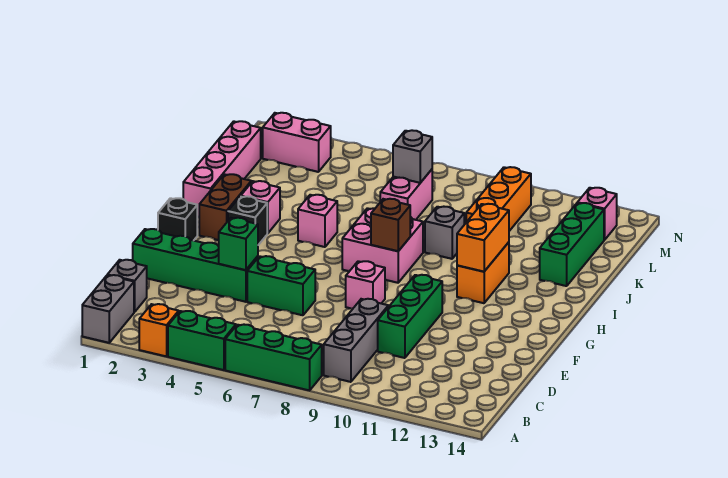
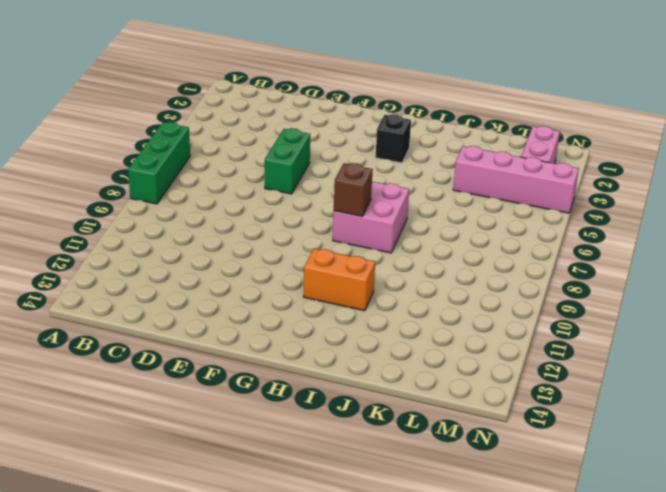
pink 1x4 brick [453,146,579,213] -> pink 1x4 brick moved to [183,121,261,217]
none -> grey 1x2 brick [82,275,134,343]
none -> orange 1x1 brick [139,304,179,356]
none -> green 1x2 brick [168,311,236,370]

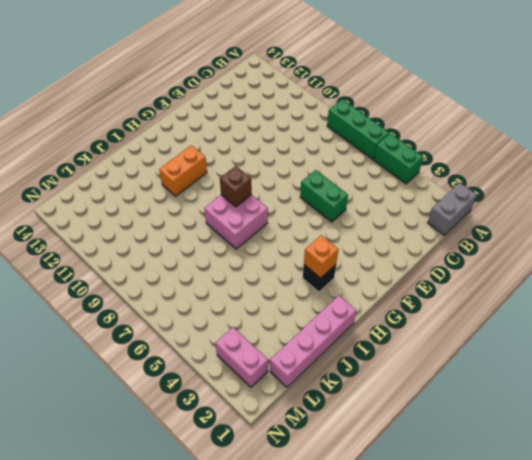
orange 1x1 brick [304,235,339,278] -> orange 1x1 brick moved to [139,304,179,356]
none -> grey 1x3 brick [324,299,388,382]
none -> grey 1x1 brick [107,260,147,312]
none -> green 1x3 brick [378,275,442,358]

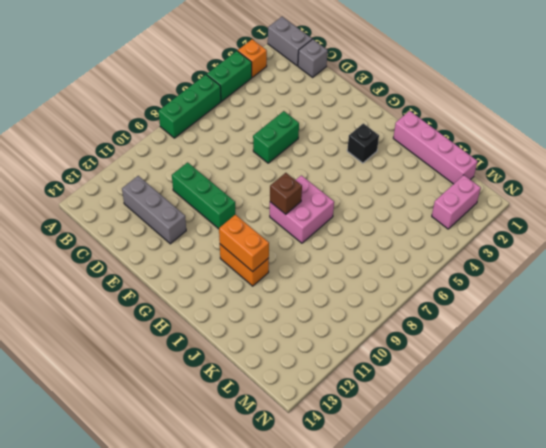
grey 1x3 brick [122,176,186,244] -> grey 1x3 brick moved to [324,299,388,382]
none -> green 1x4 brick [133,229,258,302]
none -> pink 1x1 brick [346,261,385,308]
none -> black 1x1 brick [158,198,197,241]

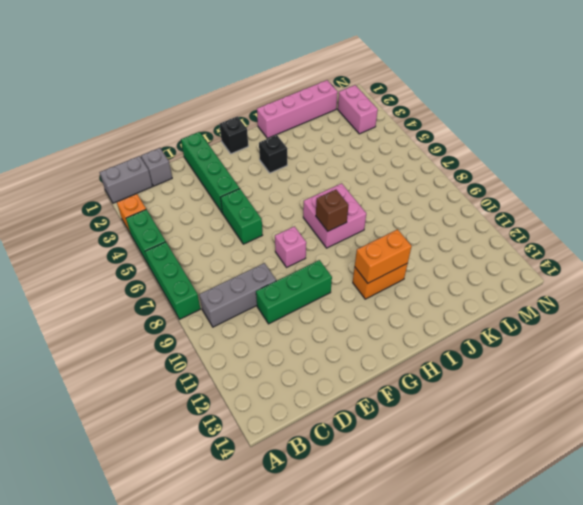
none -> brown 1x2 brick [199,174,251,240]
none -> pink 1x1 brick [241,181,280,233]
none -> pink 1x1 brick [298,195,337,247]

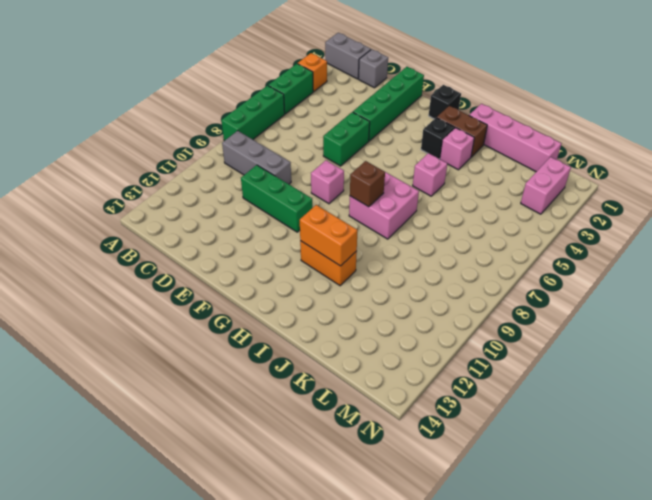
none -> grey 1x1 brick [425,207,464,259]
none -> green 1x3 brick [540,203,604,286]
none -> pink 1x2 brick [380,170,432,220]

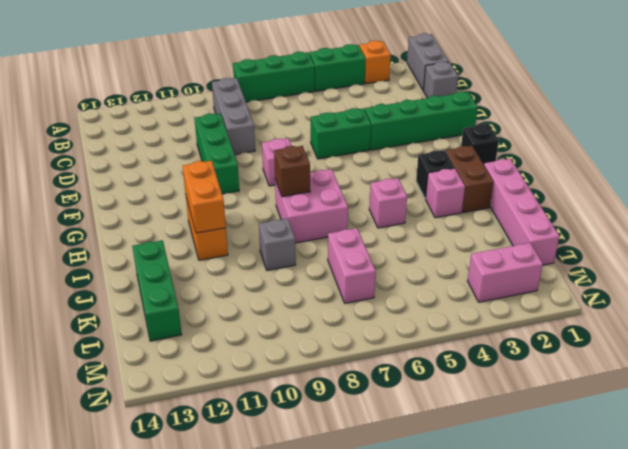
none -> orange 1x3 brick [466,167,531,231]
none -> pink 1x1 brick [577,188,617,240]
none -> green 1x1 brick [219,218,258,270]

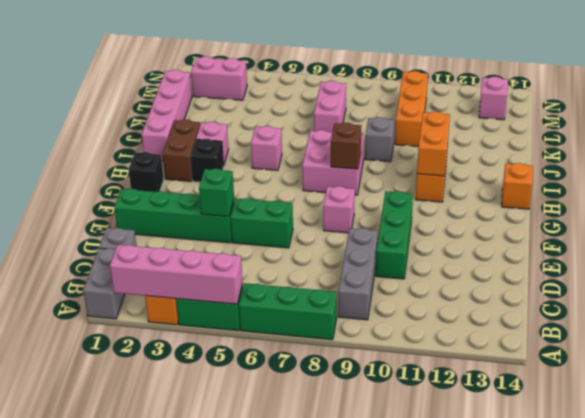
pink 1x4 brick [110,245,243,304] -> none
orange 1x1 brick [502,163,533,209] -> none
none -> green 1x3 brick [540,203,604,286]
none -> grey 1x1 brick [393,130,432,183]

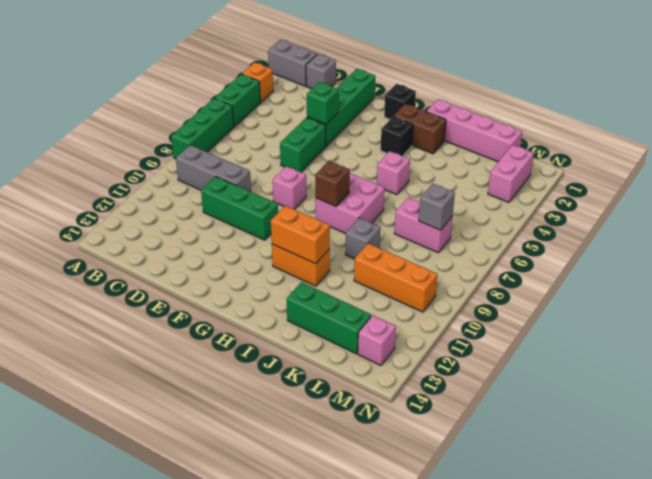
none -> pink 1x1 brick [241,181,280,233]

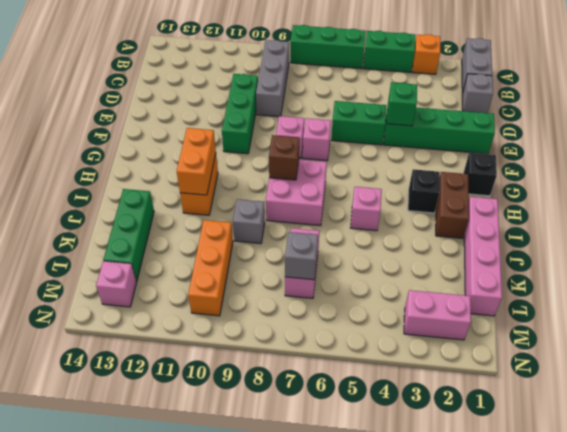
pink 1x1 brick [303,118,331,161] -> pink 1x1 brick moved to [241,181,280,233]

